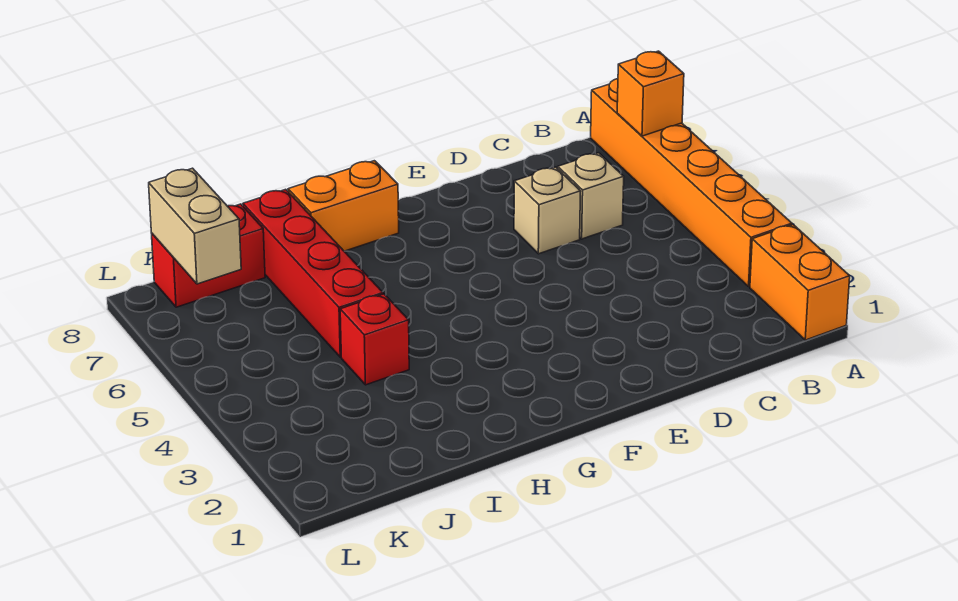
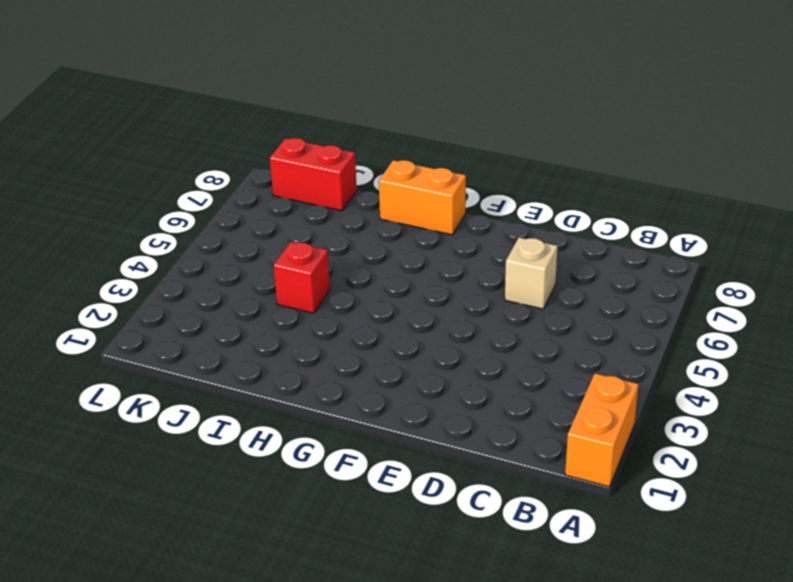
none -> orange 1x6 brick [591,79,792,286]
none -> tan 1x1 brick [558,153,624,239]

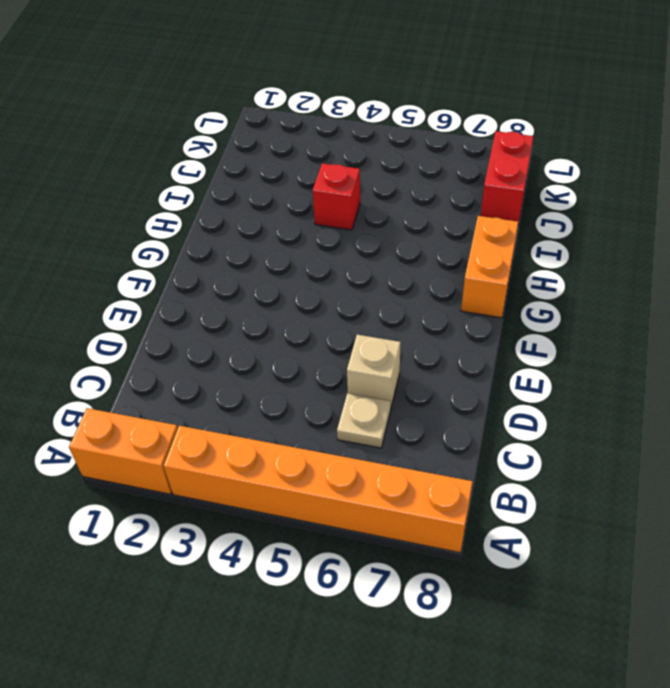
tan 1x1 plate [337,393,391,448] -> tan 1x1 brick [558,153,624,239]
none -> red 1x4 brick [243,189,383,357]
none -> orange 1x1 brick [617,51,684,136]

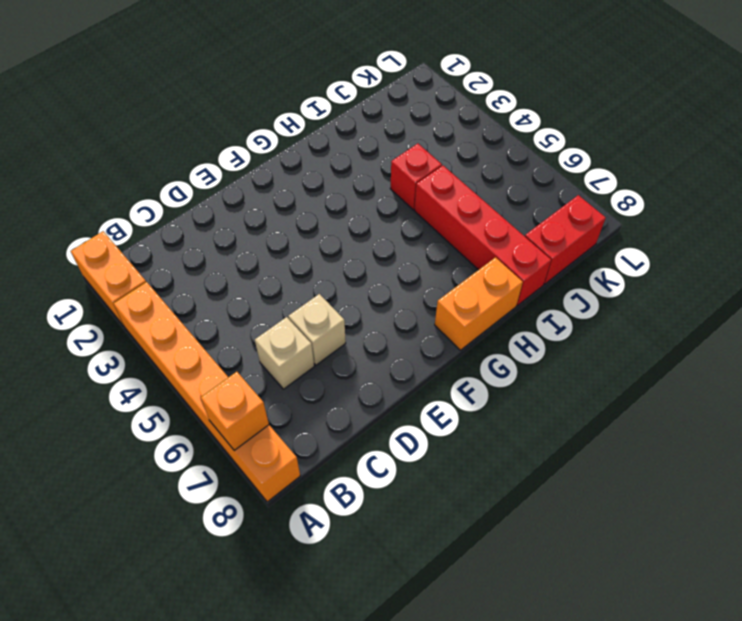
none -> tan 1x2 brick [149,168,241,284]

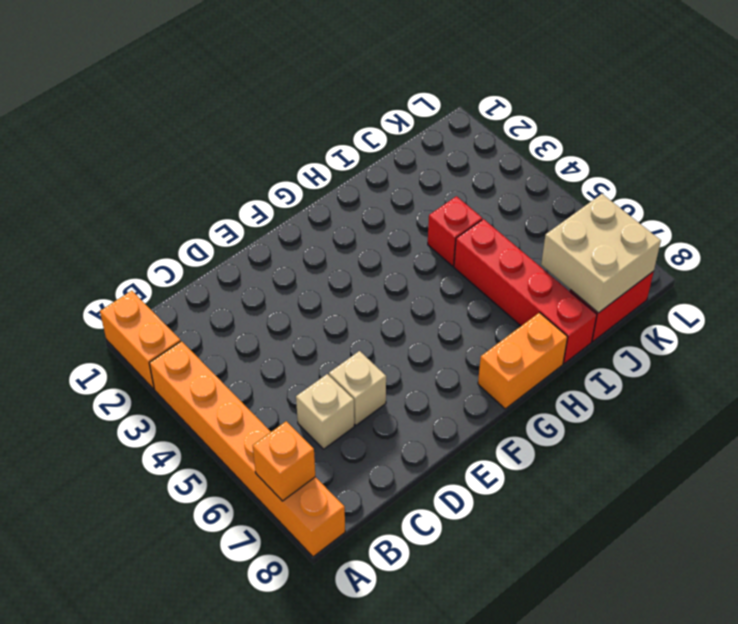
tan 2x2 brick [541,194,661,313] -> tan 1x2 brick [149,168,241,284]

